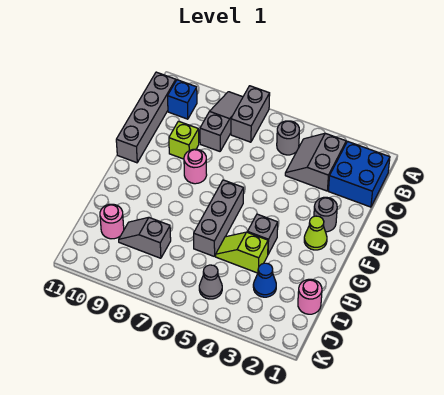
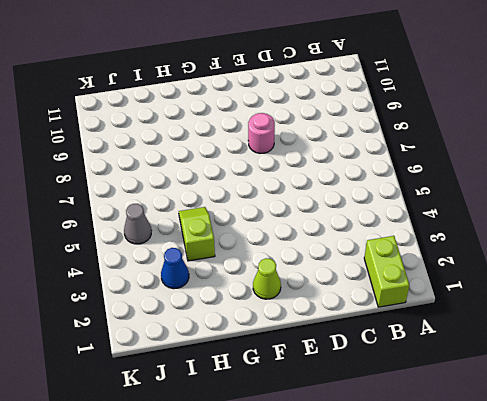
lime 1x2 brick [364,236,409,307] -> blue 2x2 brick [329,141,390,207]
none -> grey 1x2 brick [231,86,270,142]
none -> grey 1x3 slope [200,92,243,151]
none -> grey 2x2 slope [285,133,346,191]

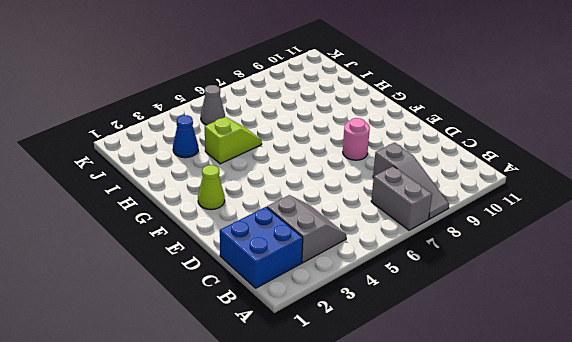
none -> grey 1x1 round brick [277,121,300,155]
none -> blue 1x1 brick [168,80,197,119]
none -> grey 1x4 brick [116,72,176,163]

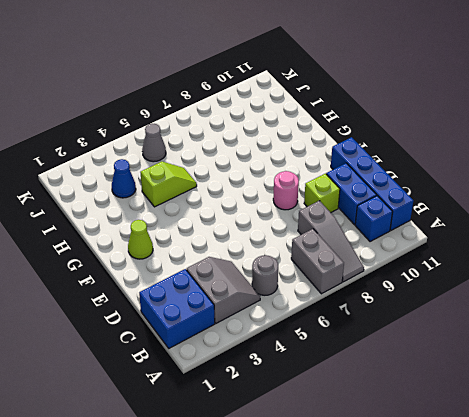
blue 1x4 brick [331,137,413,230] -> grey 1x4 brick [116,72,176,163]
blue 1x2 brick [326,163,377,225] -> none
none -> grey 1x1 round brick [314,197,337,232]
none -> grey 1x3 brick [194,180,244,257]
none -> grey 1x1 brick [248,214,278,254]

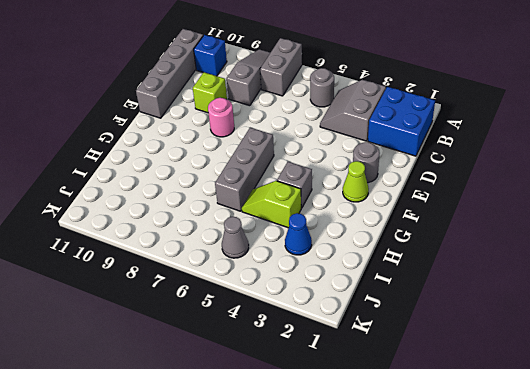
none -> pink 1x1 round brick [298,279,322,314]
none -> grey 1x2 slope [119,217,171,258]
none -> pink 1x1 round brick [100,204,124,239]

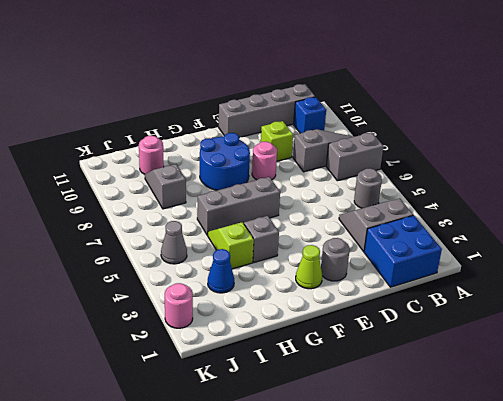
blue 2x2 round brick [200,133,250,190] -> none
pink 1x1 round brick [165,283,193,328] -> pink 1x1 round brick moved to [298,279,322,314]

